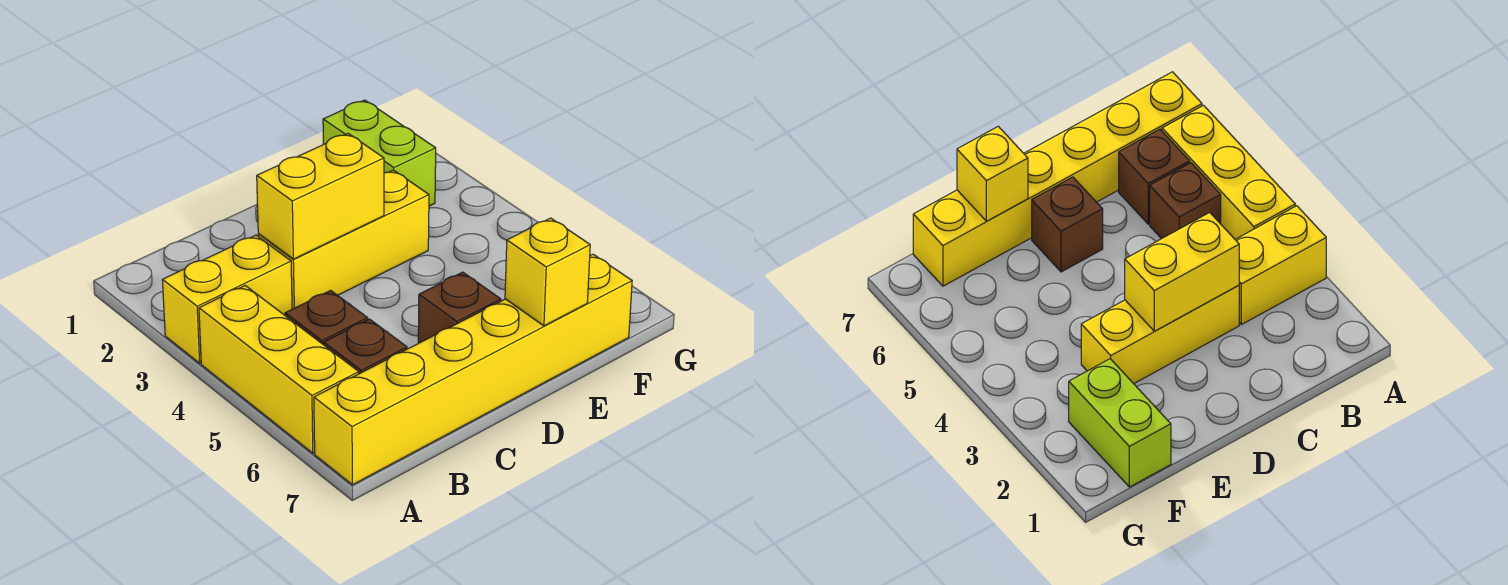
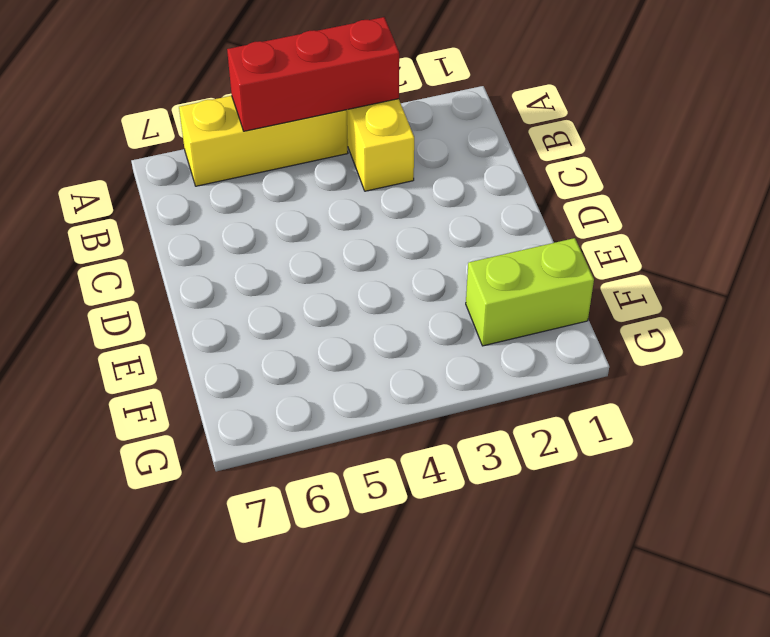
red 1x3 brick [227,17,399,131] -> none
none -> yellow 1x6 brick [314,254,632,485]
none -> brown 1x1 brick [285,290,368,345]

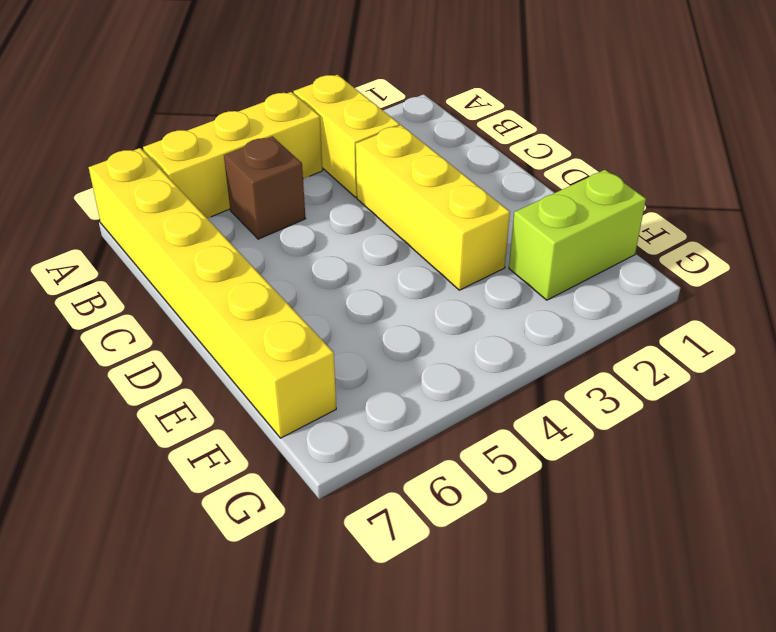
none -> brown 1x1 brick [324,319,407,374]
none -> brown 1x1 brick [418,272,501,343]

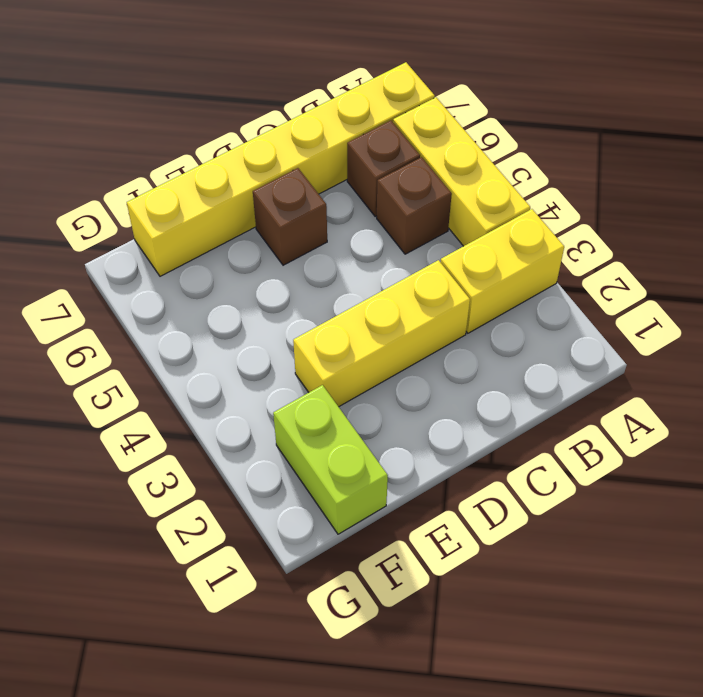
none -> yellow 1x2 brick [257,133,384,259]
none -> yellow 1x1 brick [505,218,590,326]

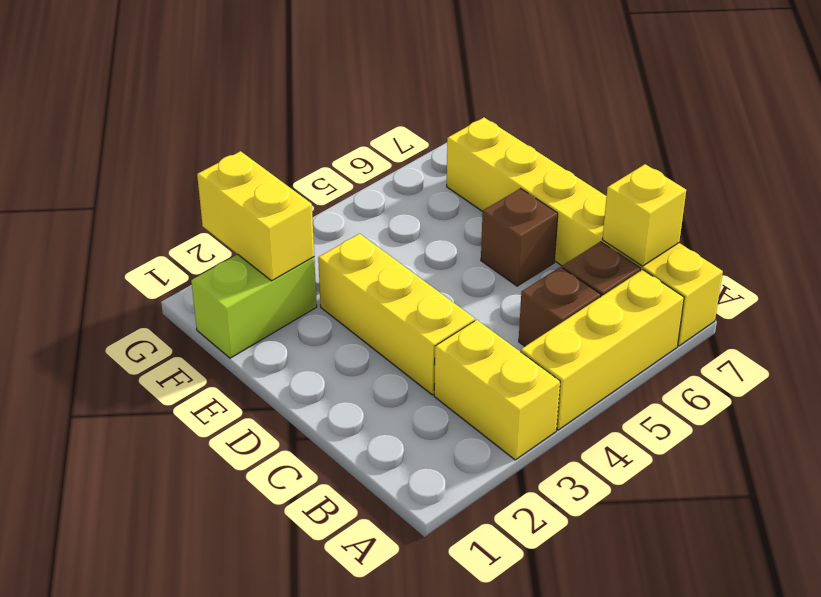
yellow 1x1 brick [602,164,686,266] -> yellow 1x1 brick moved to [505,218,590,326]
yellow 1x2 brick [197,151,314,281] -> yellow 1x2 brick moved to [257,133,384,259]

